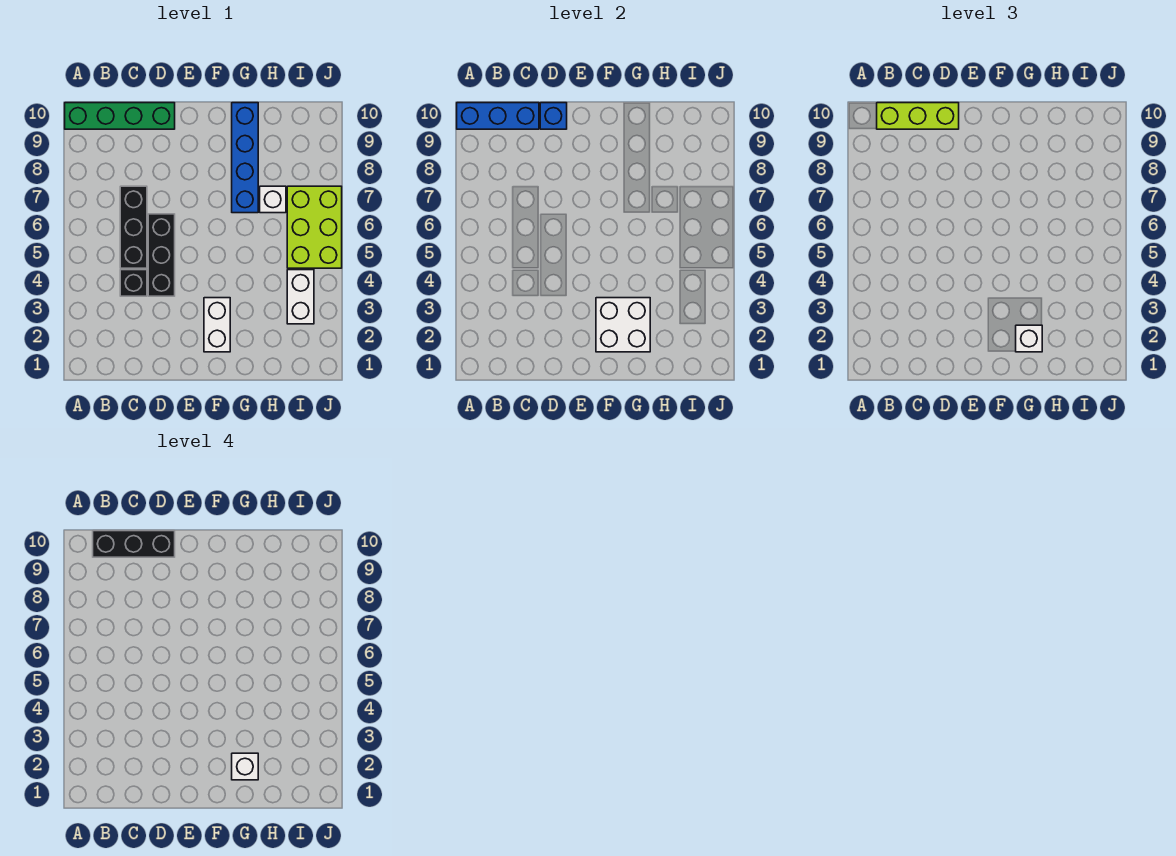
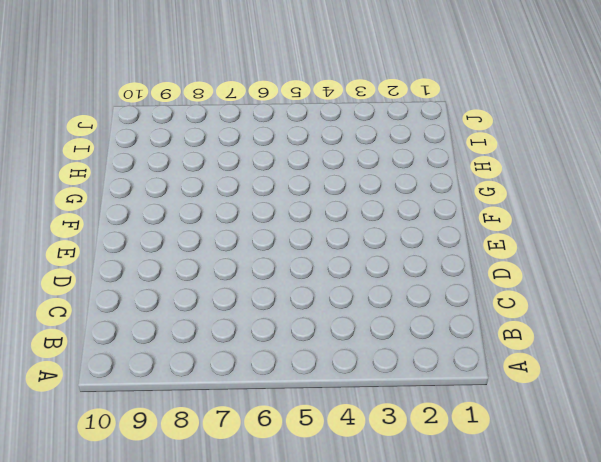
none -> green 1x4 brick [65,103,175,129]
none -> black 1x1 brick [120,270,147,296]
none -> black 1x3 brick [120,186,147,268]

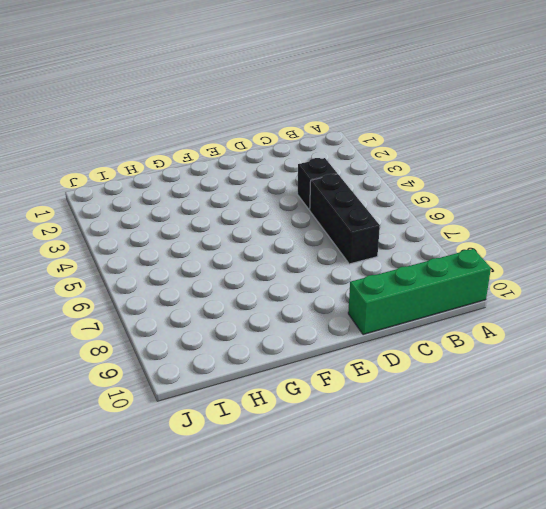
none -> black 1x3 brick [148,214,175,296]
none -> white 1x2 brick [204,298,230,352]
none -> blue 1x4 brick [232,103,258,213]

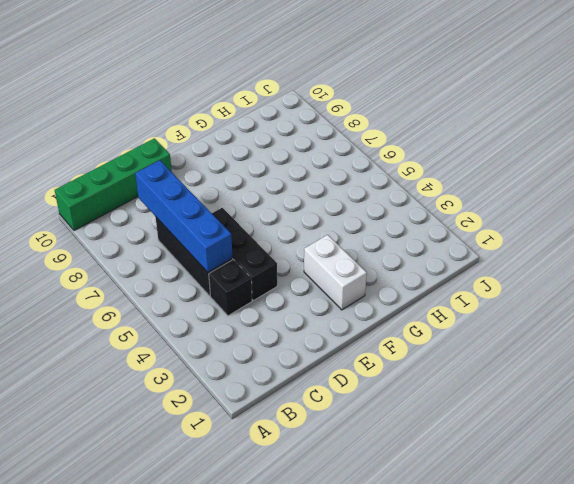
blue 1x4 brick [135,160,233,272] -> blue 1x4 brick moved to [232,103,258,213]
none -> white 1x1 brick [260,186,286,213]
none -> white 1x2 brick [287,270,314,324]
none -> lime 2x3 brick [287,186,342,268]

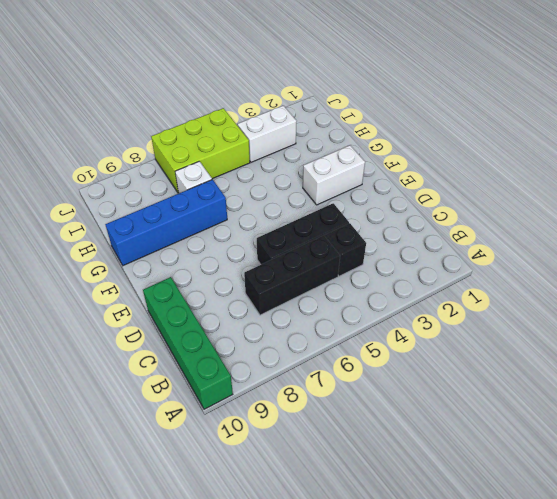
none -> blue 1x3 brick [457,103,539,129]
none -> blue 1x1 brick [540,103,567,129]
none -> white 2x2 brick [596,298,650,352]

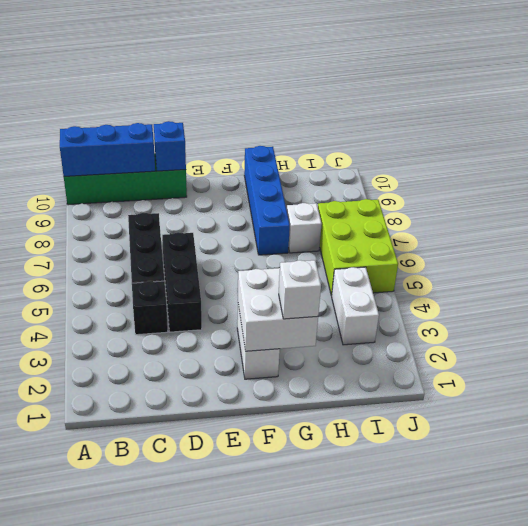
none -> lime 1x3 brick [877,103,959,129]
none -> black 1x3 brick [93,531,175,557]
none -> white 1x1 brick [232,753,258,780]

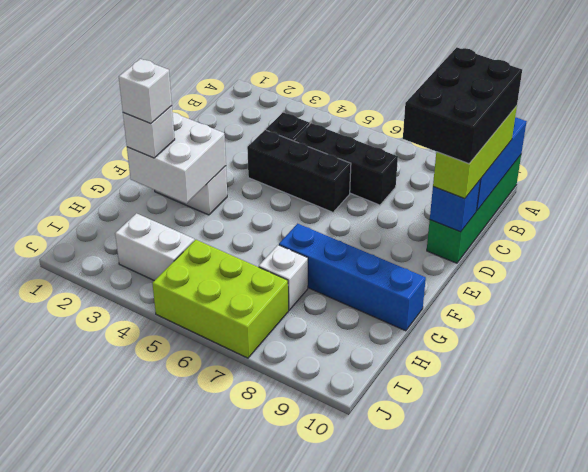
black 2x3 brick [403,48,522,164] -> black 1x3 brick [93,531,175,557]

